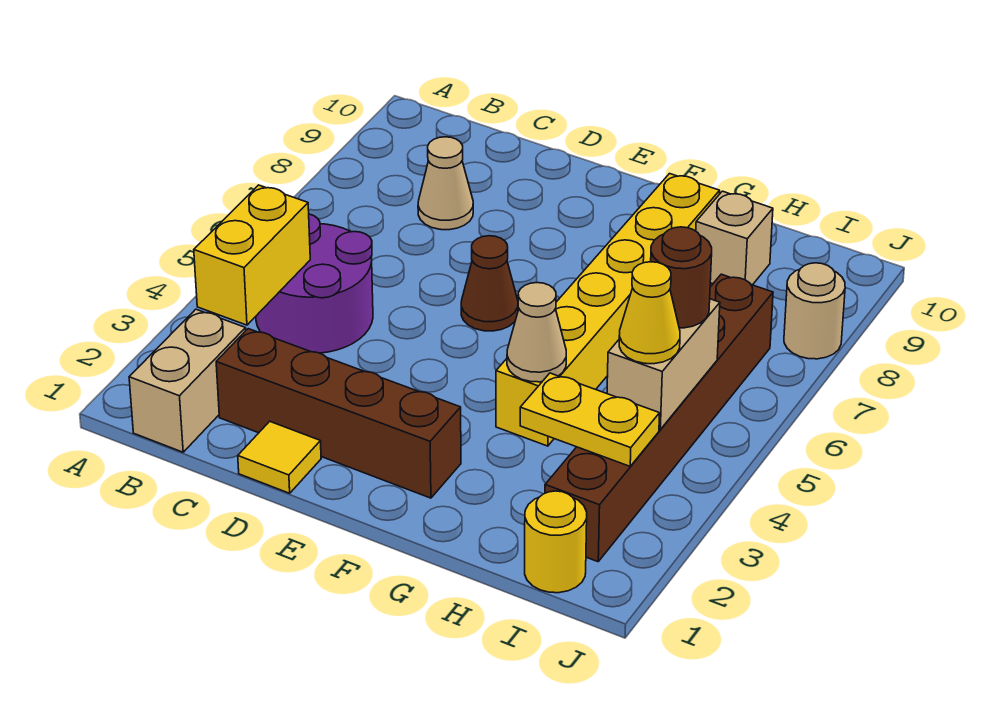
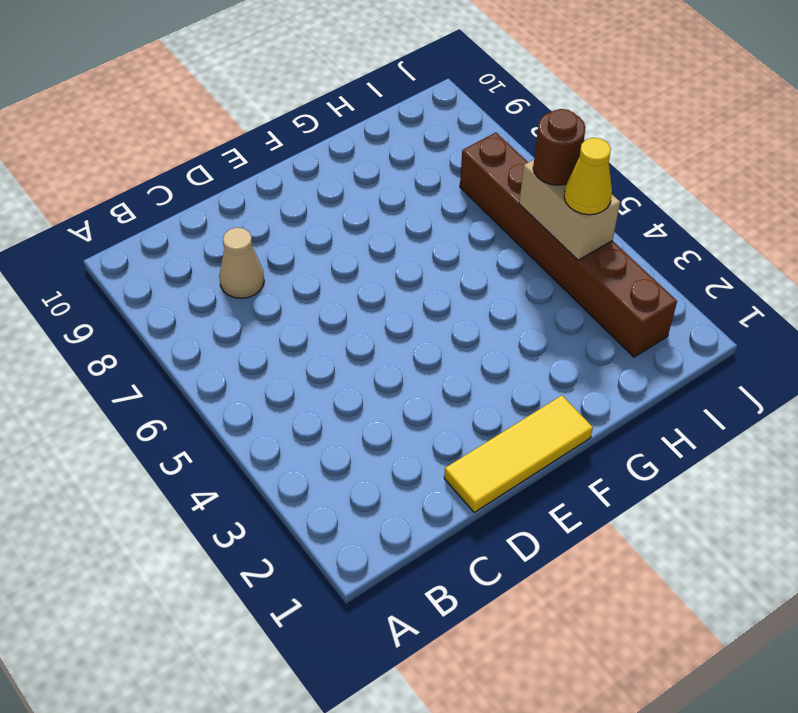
yellow 1x3 tile [444,395,593,513] -> yellow 1x1 tile [238,421,321,493]
none -> tan 1x2 brick [129,309,246,452]
none -> purple 2x2 round brick [256,214,373,353]
none -> brown 1x4 brick [216,329,461,498]

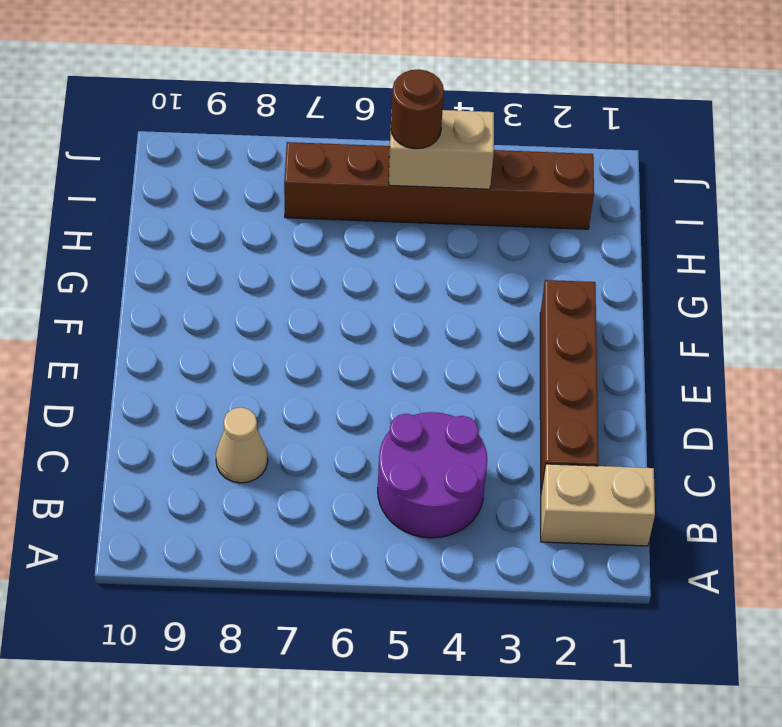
none -> yellow 1x1 tile [238,421,321,493]
none -> brown 1x1 cone [461,236,518,331]
none -> yellow 1x6 brick [496,174,720,446]

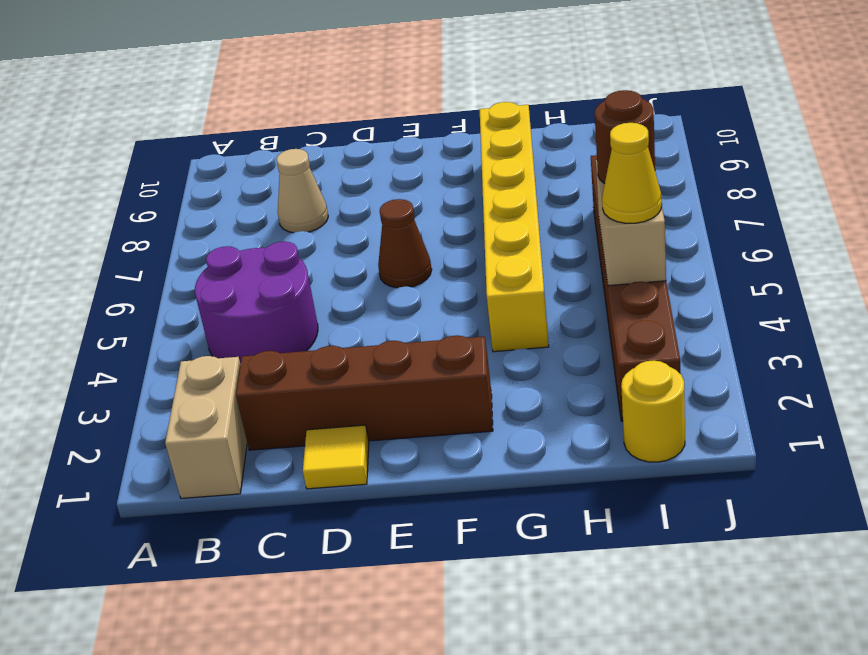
none -> tan 1x1 brick [696,191,773,285]
none -> tan 1x1 round brick [784,263,845,359]
none -> yellow 1x2 brick [194,185,310,325]

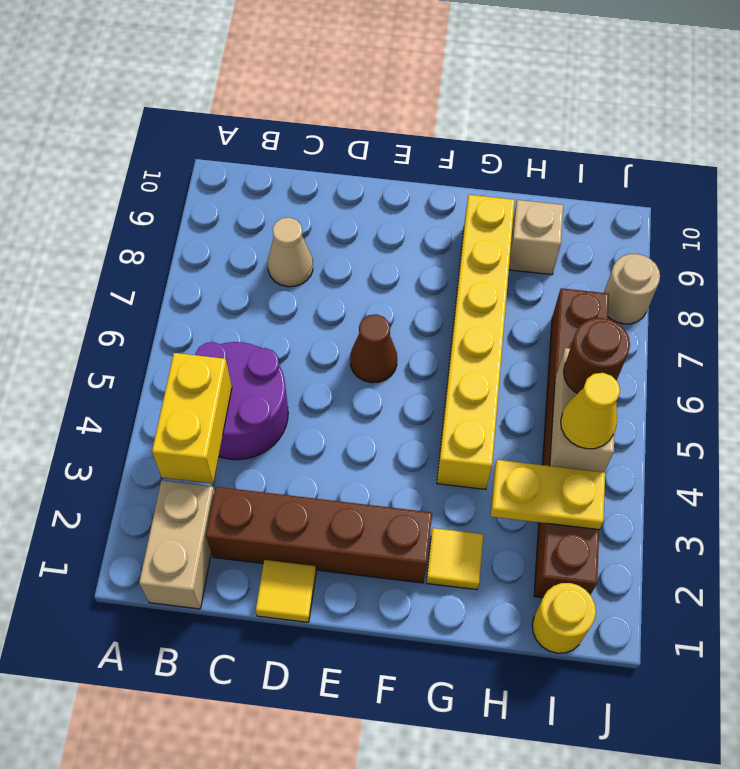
yellow 1x1 tile [426,528,483,590] -> none
none -> tan 1x1 cone [507,283,566,382]

